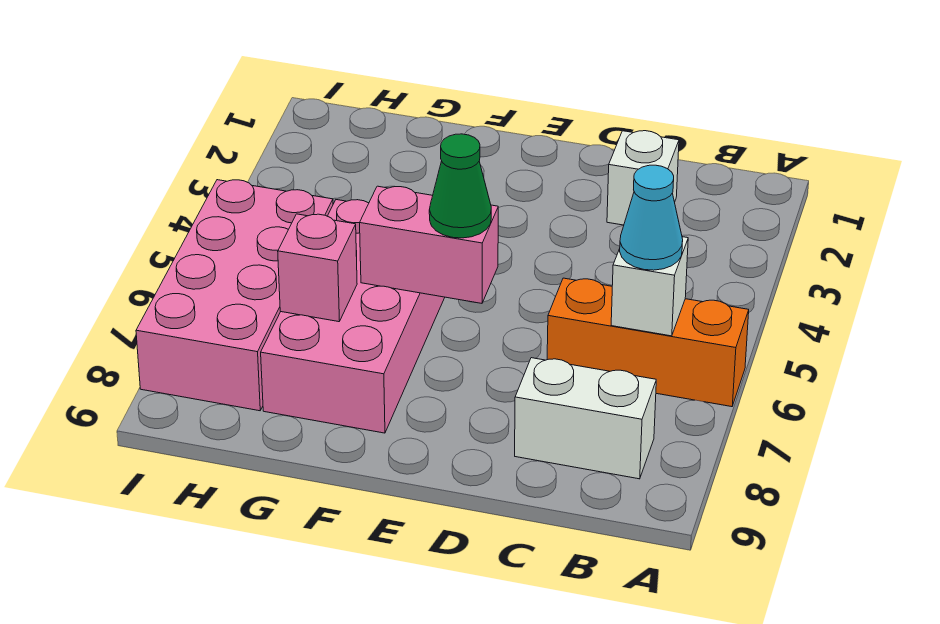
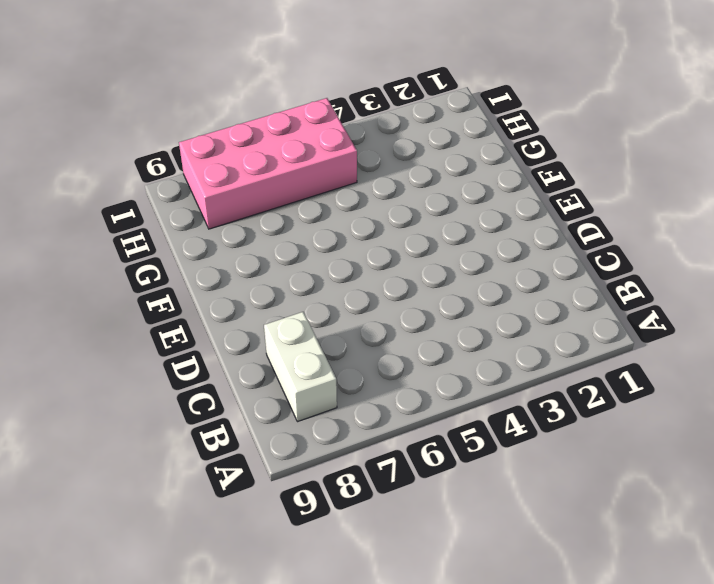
none -> orange 1x3 brick [547,278,749,407]
none -> white 1x1 brick [607,131,679,225]

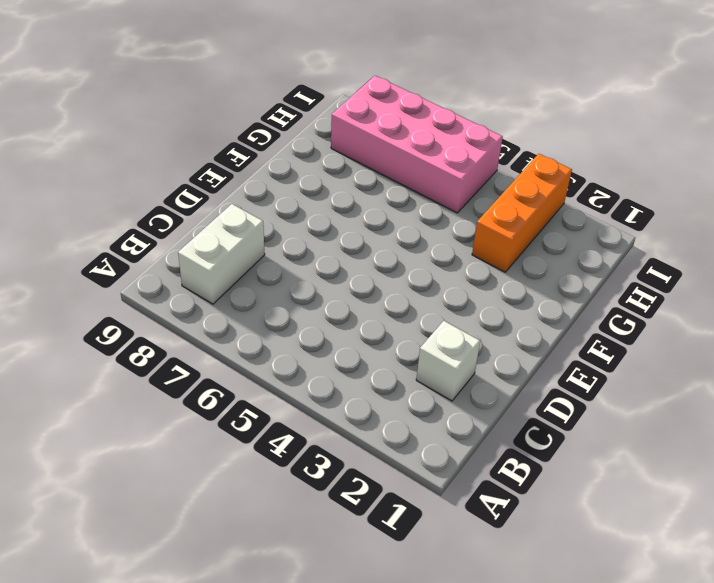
orange 1x3 brick [472,154,572,272] -> orange 1x3 brick moved to [547,278,749,407]
none -> pink 2x4 brick [261,200,445,433]
none -> white 1x1 brick [611,237,688,336]

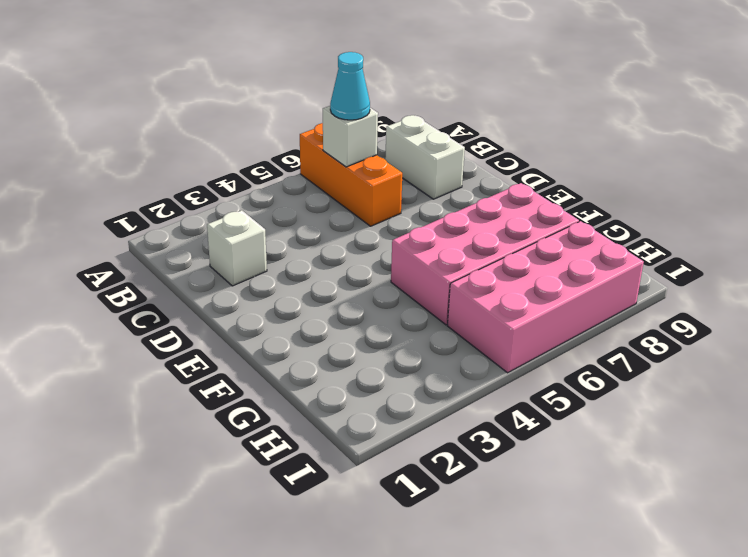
none -> pink 1x2 brick [360,186,498,303]
none -> pink 1x1 brick [278,214,357,322]

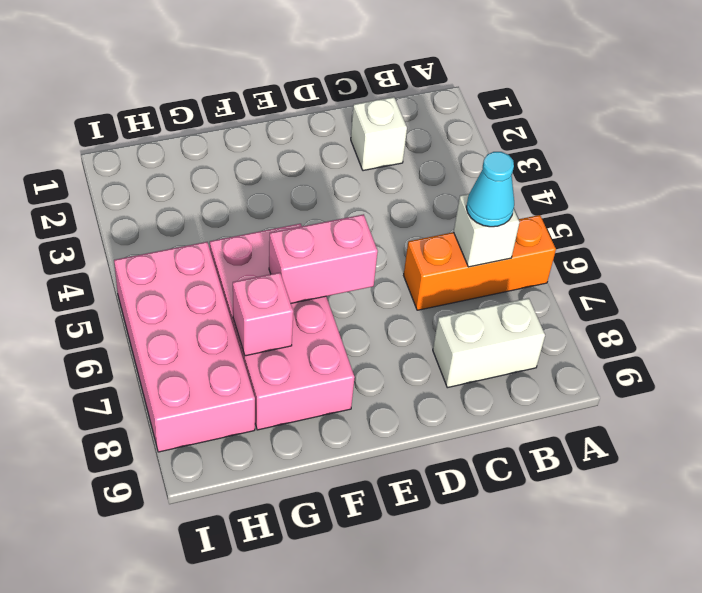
none -> green 1x1 cone [429,134,491,238]

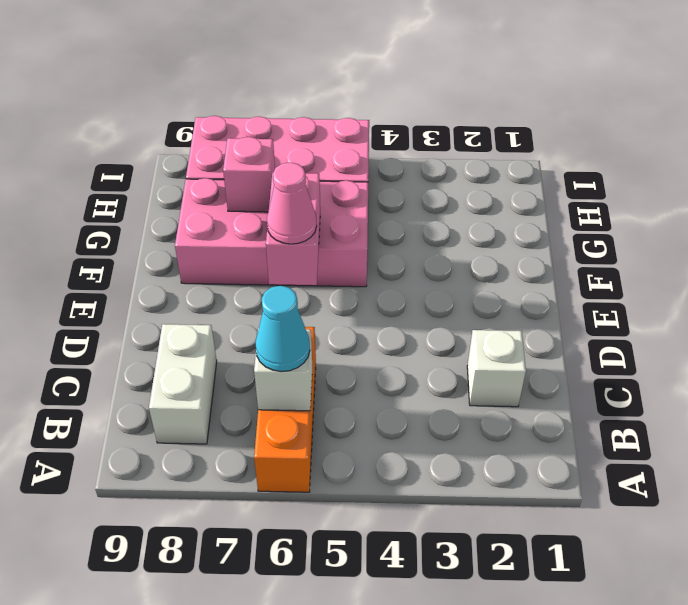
pink 1x1 cone [267,162,317,244] -> green 1x1 cone [429,134,491,238]

